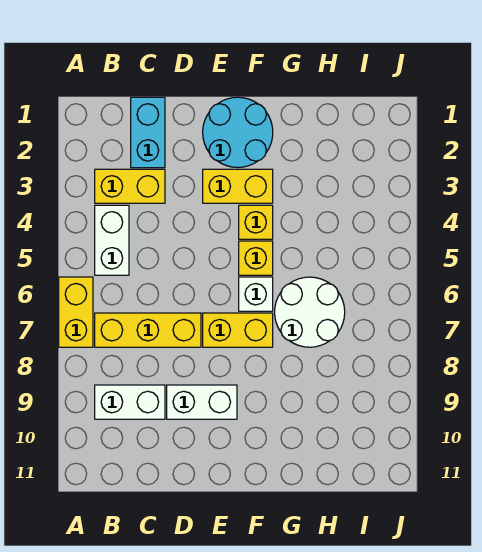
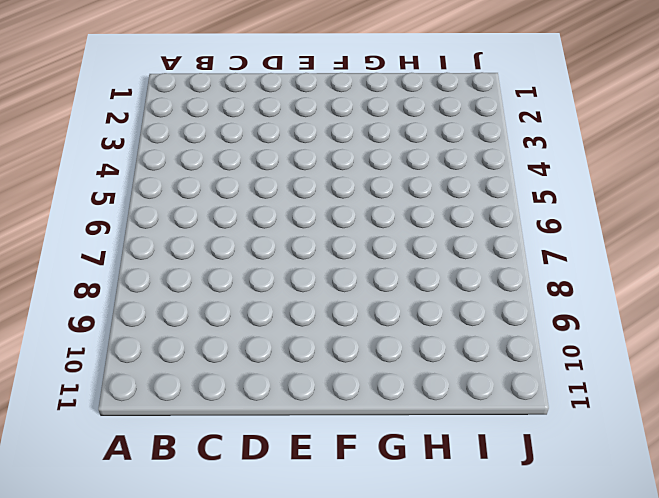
none -> yellow 1x2 brick [59,277,93,347]
none -> yellow 1x2 brick [95,169,165,203]
none -> white 1x2 brick [95,205,129,275]

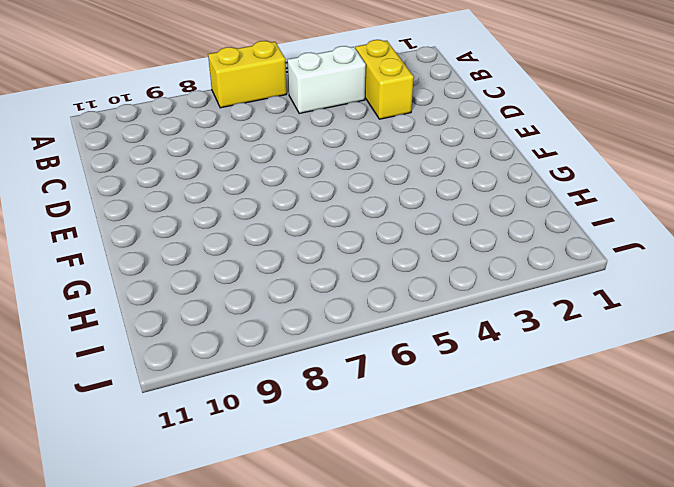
none -> yellow 1x3 brick [95,313,201,347]
none -> white 1x2 brick [95,385,165,419]
none -> cyan 1x2 brick [131,97,165,168]

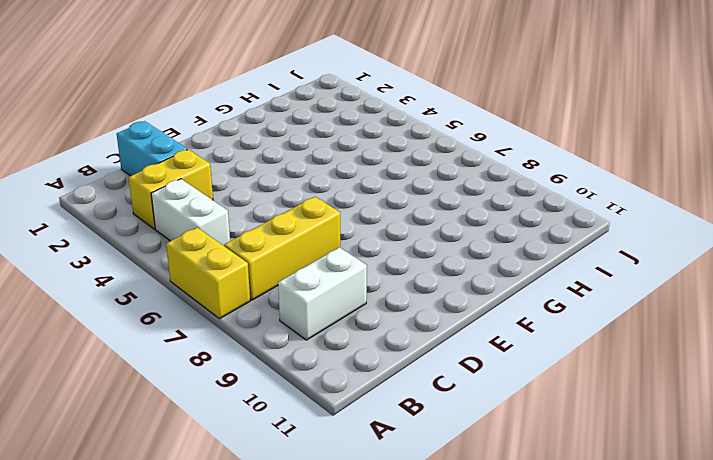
none -> white 1x2 brick [167,385,237,419]
none -> cyan 2x2 round brick [203,97,273,168]
none -> yellow 1x2 brick [203,169,273,203]

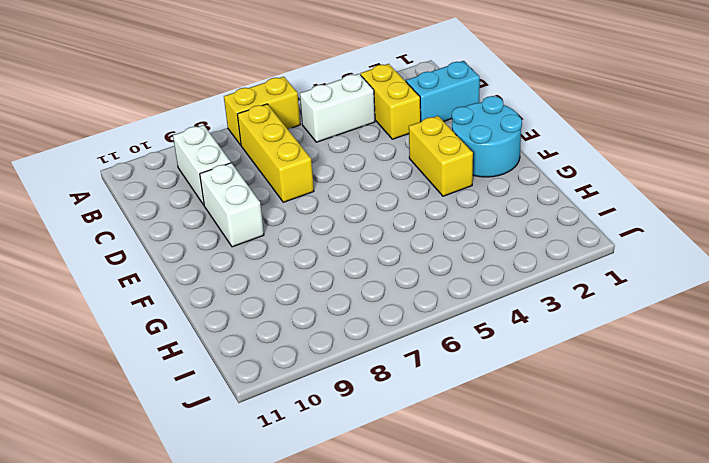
none -> yellow 1x2 brick [203,313,273,347]
none -> yellow 1x1 brick [239,205,273,239]
none -> yellow 1x1 brick [239,241,273,275]

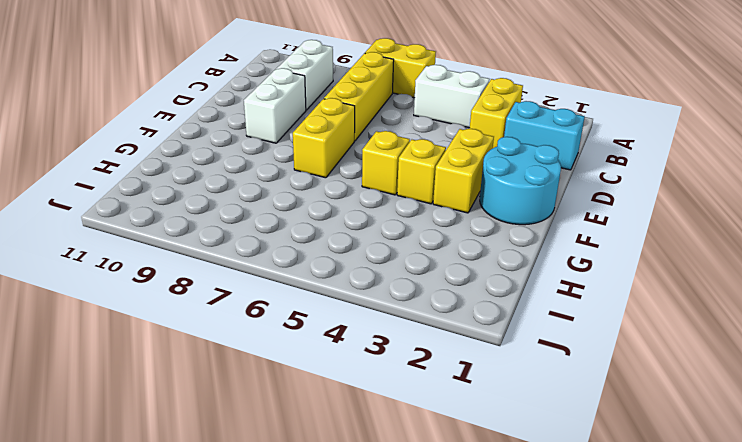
none -> white 1x1 brick [239,277,273,311]
none -> white 2x2 round brick [275,277,345,347]

